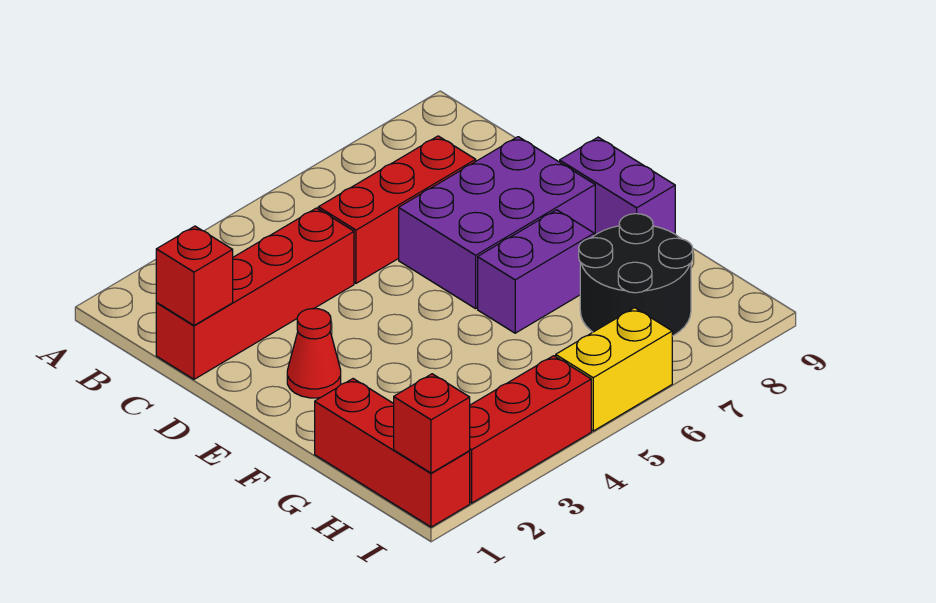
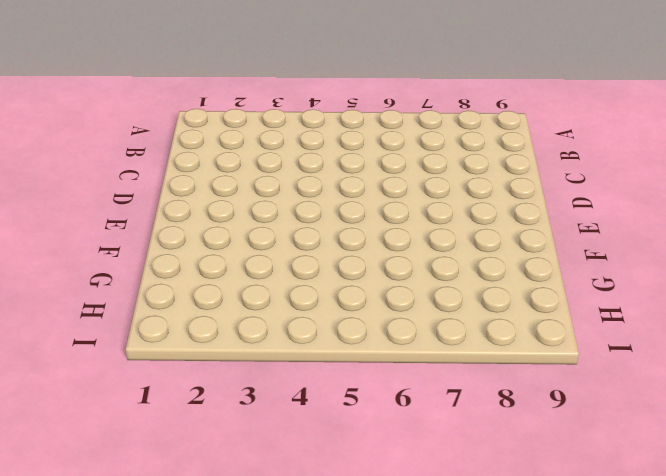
none -> red 1x4 brick [156,208,354,379]
none -> red 1x3 brick [318,136,476,283]
none -> purple 2x3 brick [399,137,595,309]

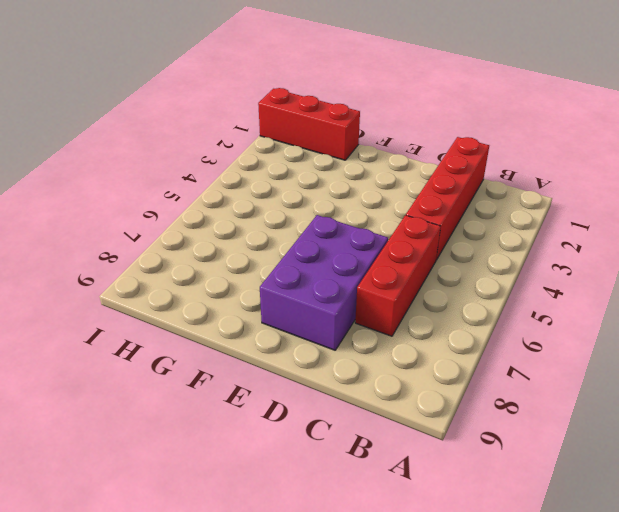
none -> red 1x1 cone [287,309,341,398]
none -> purple 1x2 brick [560,137,675,235]
none -> purple 1x2 brick [478,210,594,333]

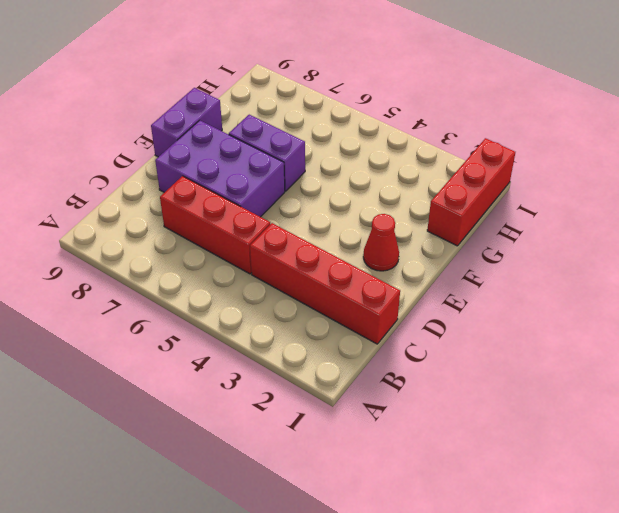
none -> black 2x2 round brick [579,214,693,336]
none -> red 1x3 brick [470,356,591,503]
none -> yellow 1x2 brick [556,308,672,431]

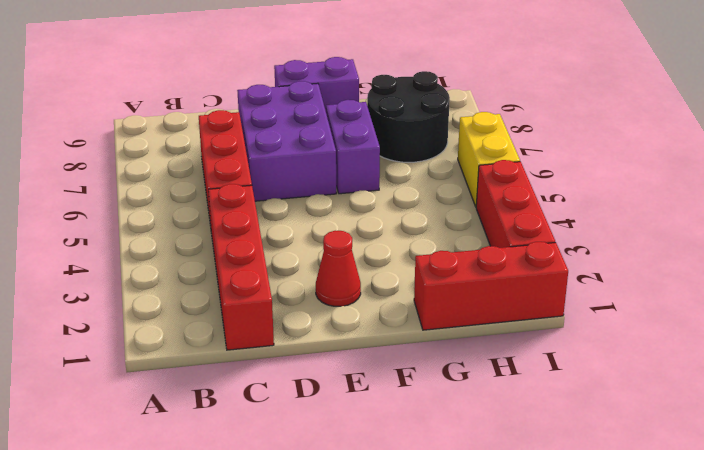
none -> red 1x1 brick [156,226,233,325]
none -> red 1x1 brick [394,374,470,473]

